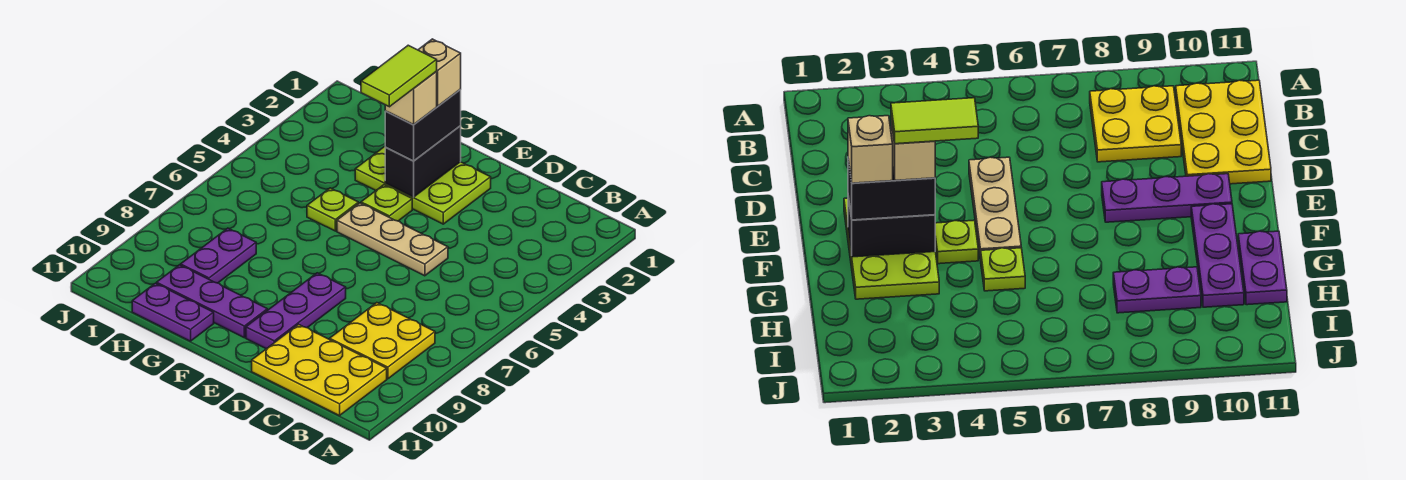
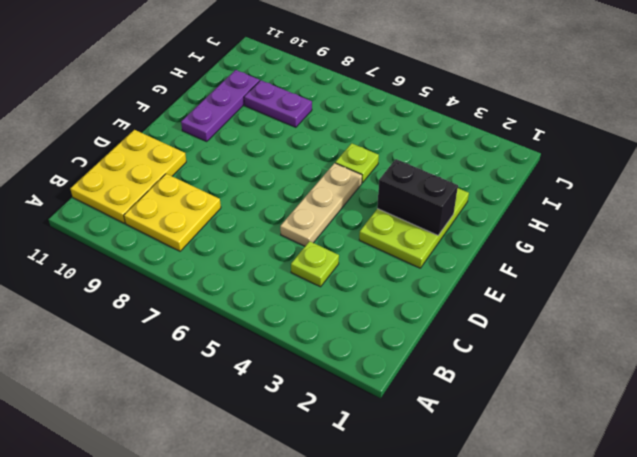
lime 1x1 plate [291,241,339,287] -> lime 1x1 plate moved to [361,185,412,221]
none -> purple 1x3 plate [246,273,346,349]
none -> purple 1x2 plate [132,283,214,341]
none -> black 1x2 brick [385,90,461,161]

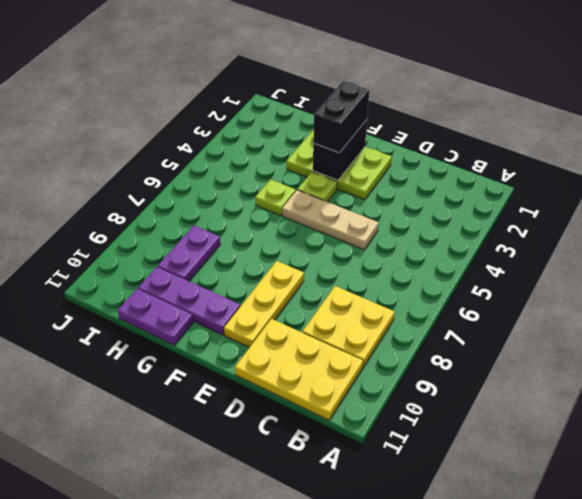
yellow 1x3 plate [224,261,304,348] -> purple 1x3 plate [246,273,346,349]
none -> tan 1x1 brick [418,39,461,106]
none -> tan 1x1 brick [385,72,437,125]
none -> lime 1x2 tile [361,45,437,107]

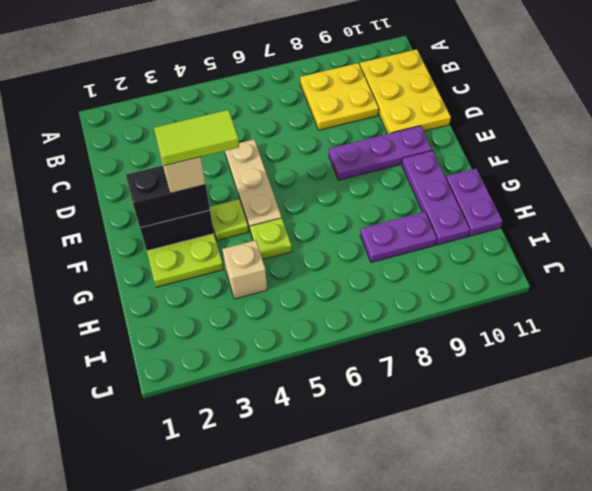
tan 1x1 brick [222,240,267,299] -> tan 1x1 brick moved to [418,39,461,106]

